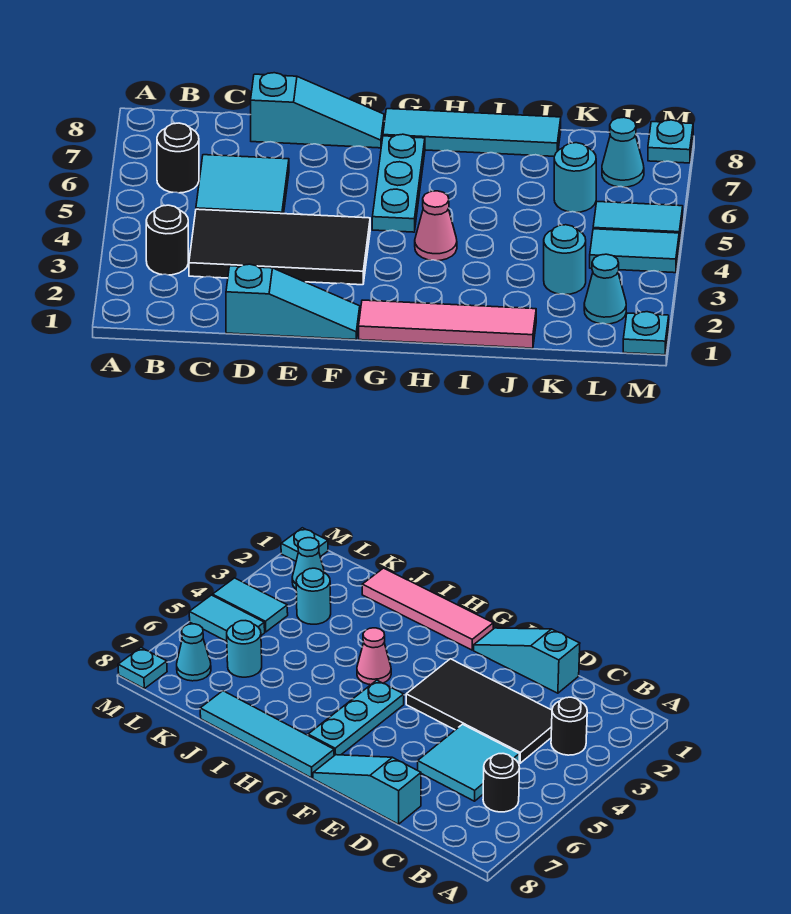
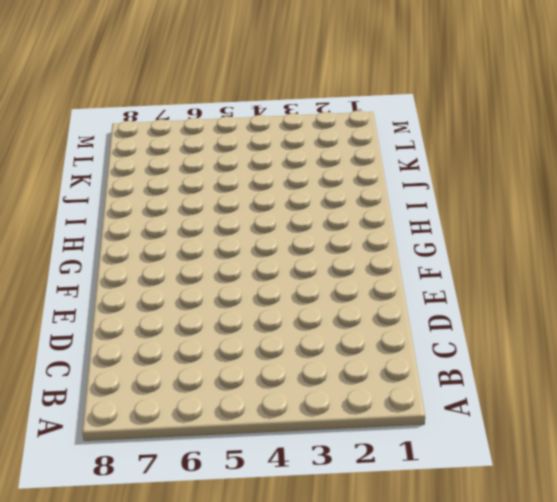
none -> black 1x1 round brick [146,205,188,275]
none -> black 1x1 round brick [157,123,199,193]
none -> black 2x4 tile [189,209,370,285]

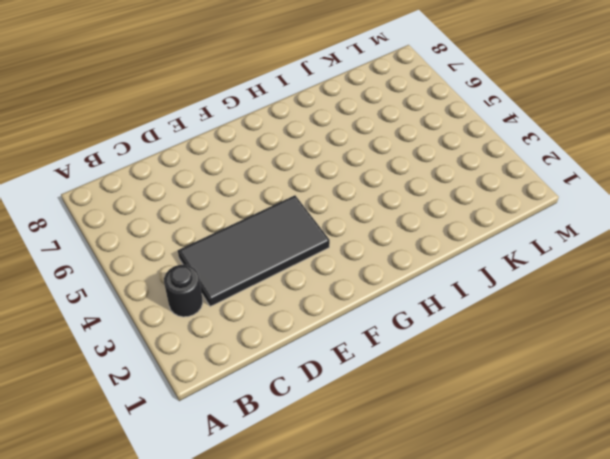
none -> black 1x1 round brick [157,123,199,193]
none -> cyan 2x2 tile [196,155,289,214]
none -> cyan 1x3 slope [226,264,360,340]

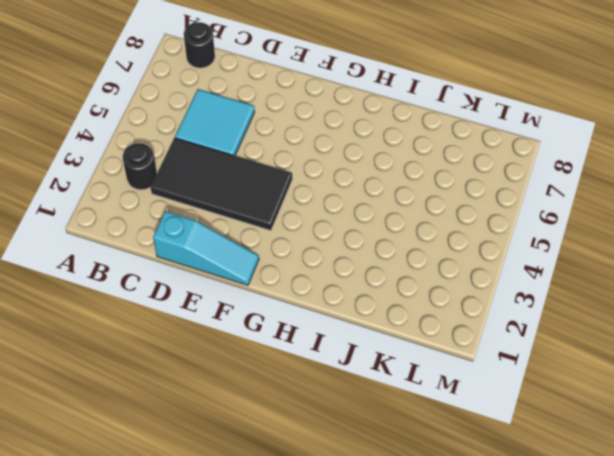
black 1x1 round brick [184,23,215,68] -> black 1x1 round brick moved to [157,123,199,193]
none -> cyan 1x3 slope [251,73,384,148]
none -> pink 1x4 tile [359,300,536,348]
none -> cyan 1x3 plate [372,134,425,232]

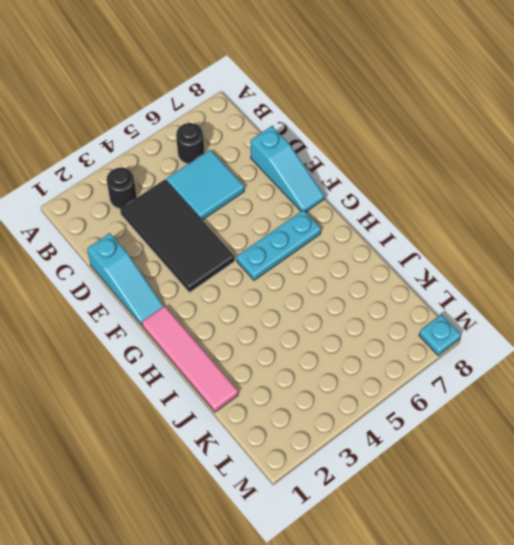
none -> cyan 1x4 tile [383,109,561,156]
none -> pink 1x1 cone [415,191,457,261]
none -> cyan 1x1 round brick [544,225,586,295]

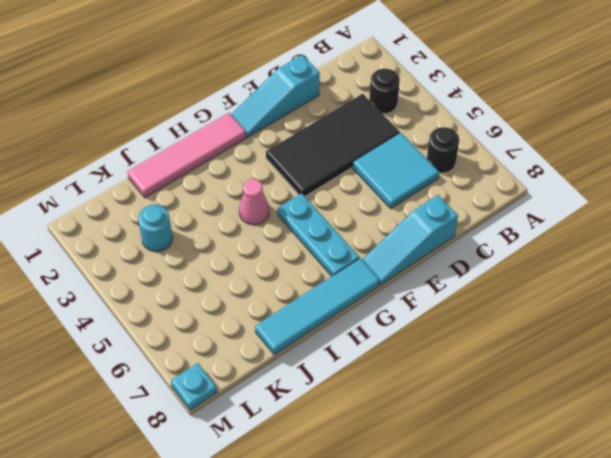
none -> cyan 1x1 round brick [554,143,596,212]
none -> cyan 1x1 cone [584,254,626,324]
none -> cyan 1x2 tile [590,229,679,273]

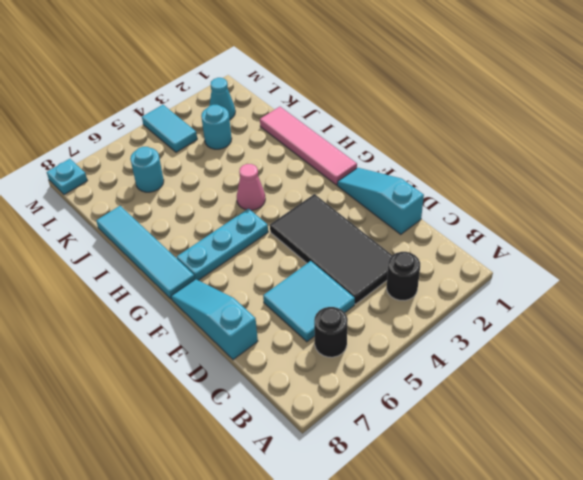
none -> cyan 1x2 tile [593,202,683,244]
none -> cyan 1x1 cone [602,117,644,187]
none -> cyan 1x1 plate [623,312,669,355]

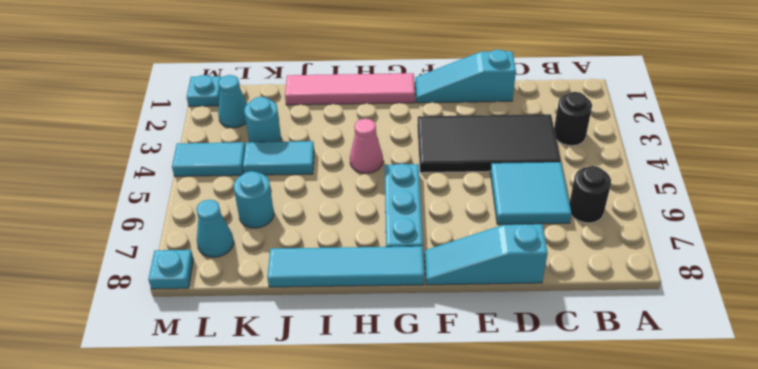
cyan 1x2 tile [243,141,314,175] -> cyan 1x2 tile moved to [593,202,683,244]

